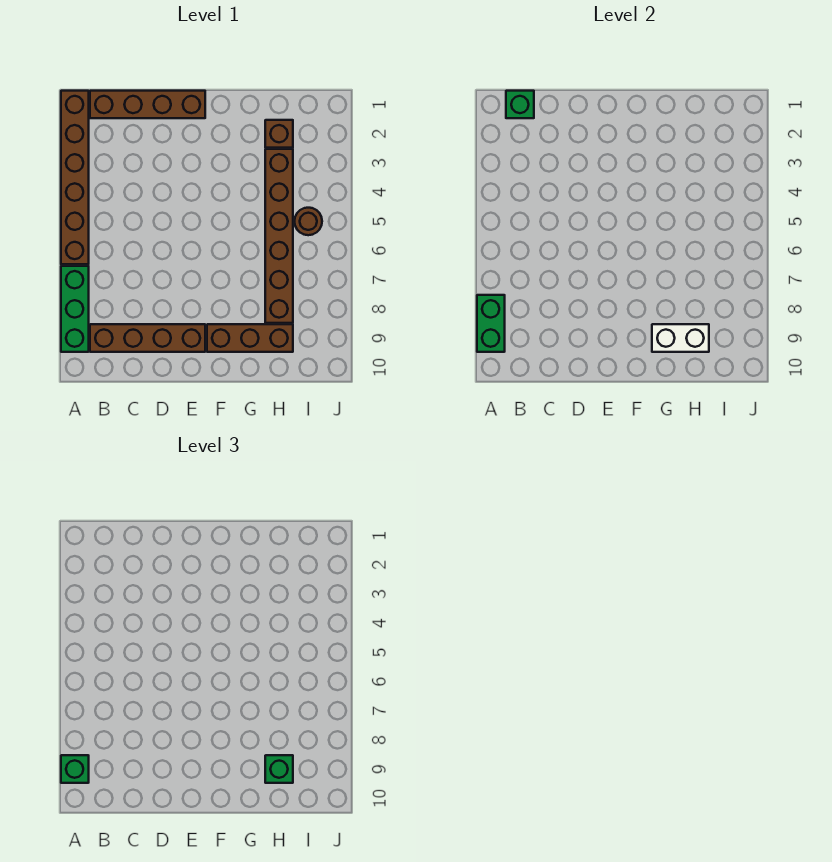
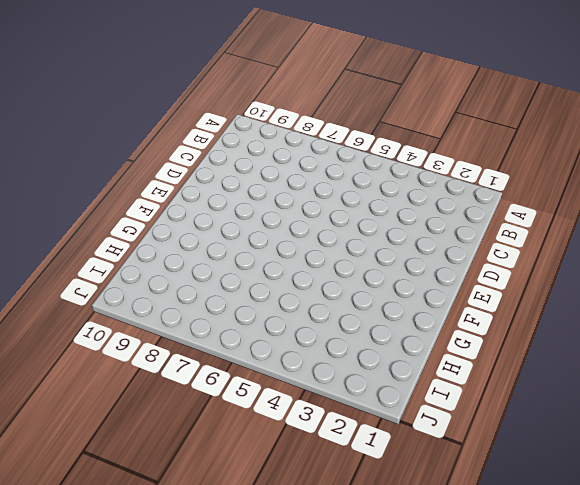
none -> brown 1x6 brick [61,91,89,264]
none -> green 1x3 brick [61,266,89,352]
none -> brown 1x4 brick [90,91,205,118]

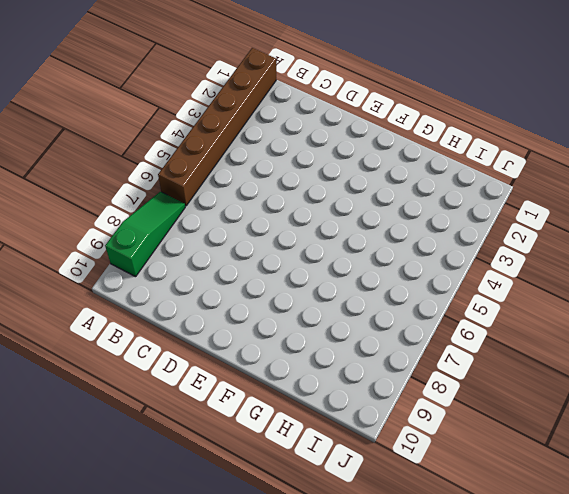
green 1x3 slope [105,192,185,277] -> green 1x3 brick [61,266,89,352]
none -> brown 1x4 brick [90,91,205,118]
none -> brown 1x4 brick [90,324,205,352]
none -> brown 1x3 brick [207,324,293,352]

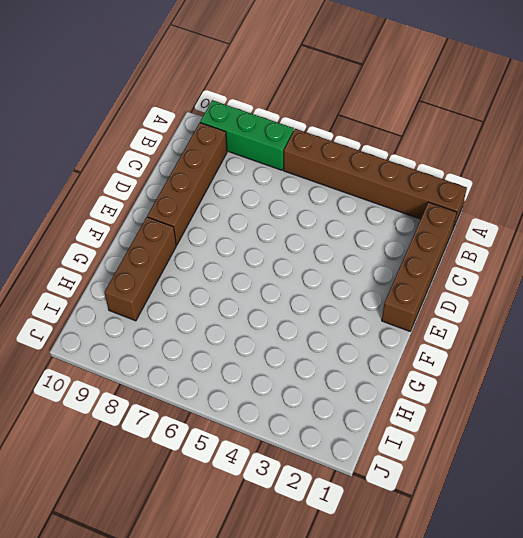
none -> brown 1x1 brick [265,120,293,148]
none -> brown 1x6 brick [265,149,293,323]
none -> brown 1x1 round brick [294,208,322,235]

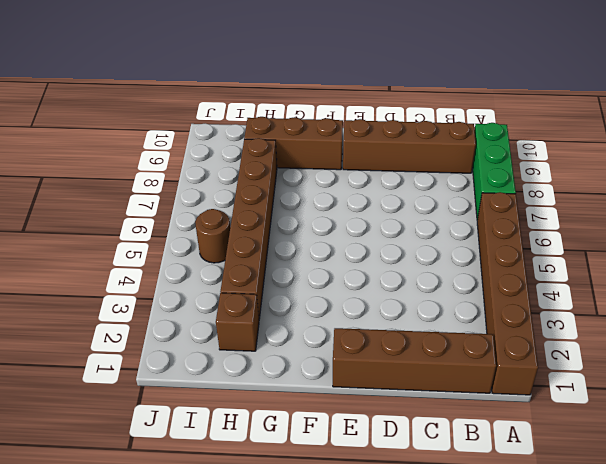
none -> green 1x2 brick [477,295,505,352]
none -> green 1x1 brick [506,91,534,118]
none -> white 1x2 brick [652,324,709,352]

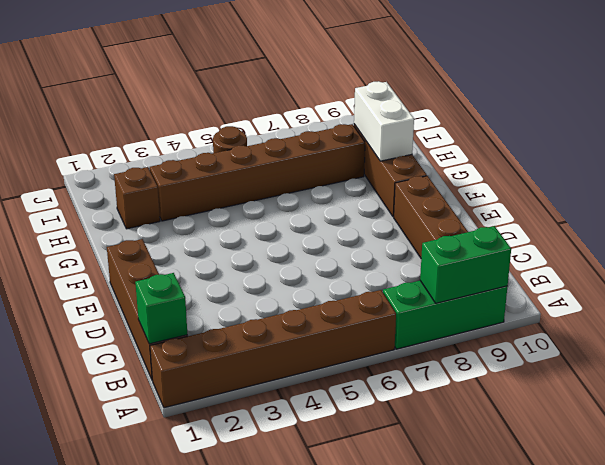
none -> green 1x1 brick [61,755,89,783]
none -> green 1x1 brick [265,755,293,783]

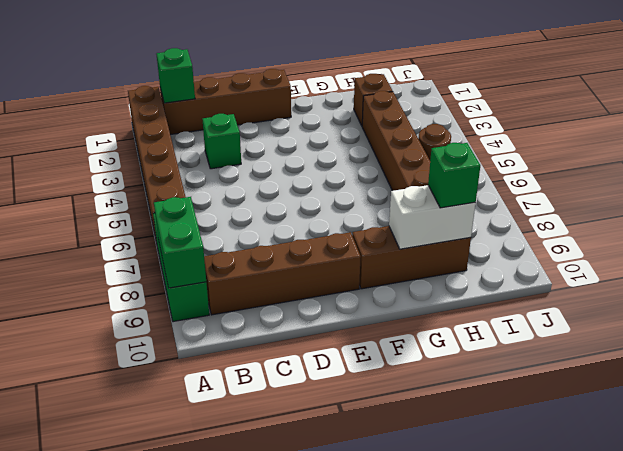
green 1x1 brick [202,114,241,169] -> green 1x1 brick moved to [61,755,89,783]

